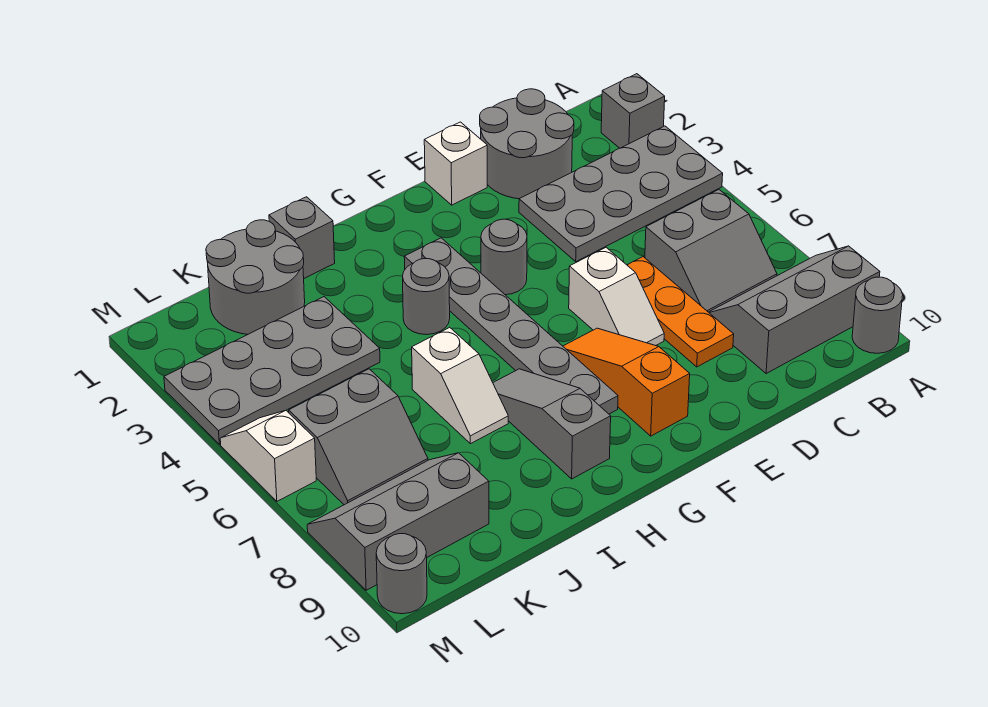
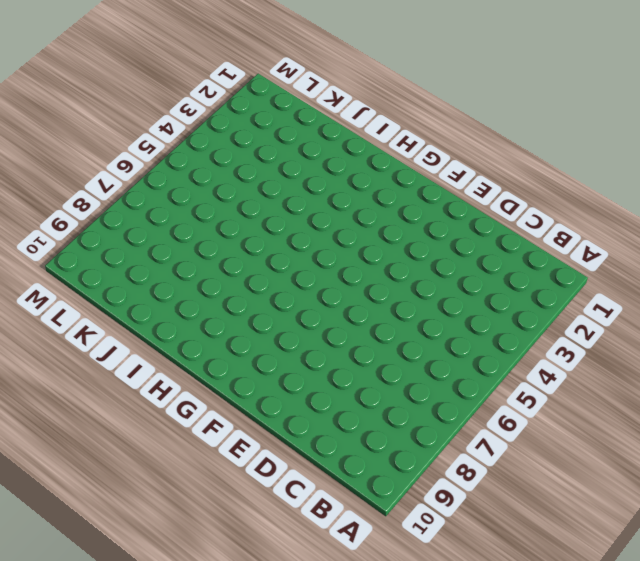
none -> grey 1x1 brick [601,74,665,148]
none -> grey 2x4 plate [519,126,723,262]
none -> grey 2x3 slope [709,246,880,374]

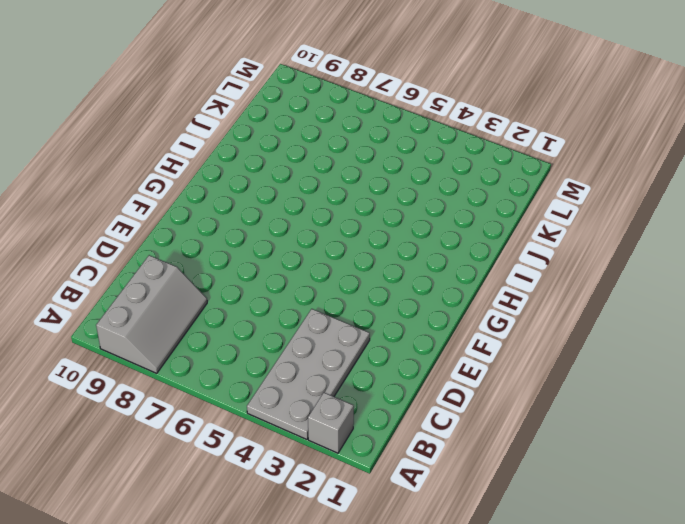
none -> grey 1x1 round brick [852,277,903,353]
none -> grey 2x2 slope [645,190,777,312]
none -> grey 2x2 round brick [480,89,574,199]

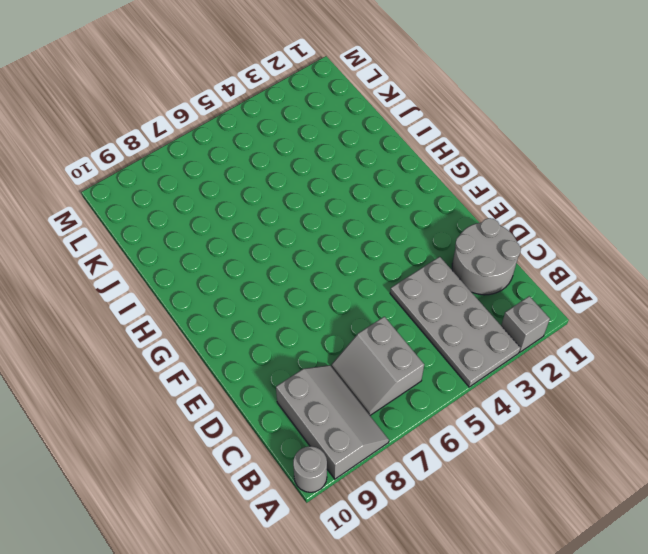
none -> orange 1x3 plate [627,257,734,367]
none -> white 1x1 brick [424,122,487,205]
none -> white 1x2 slope [569,248,664,346]

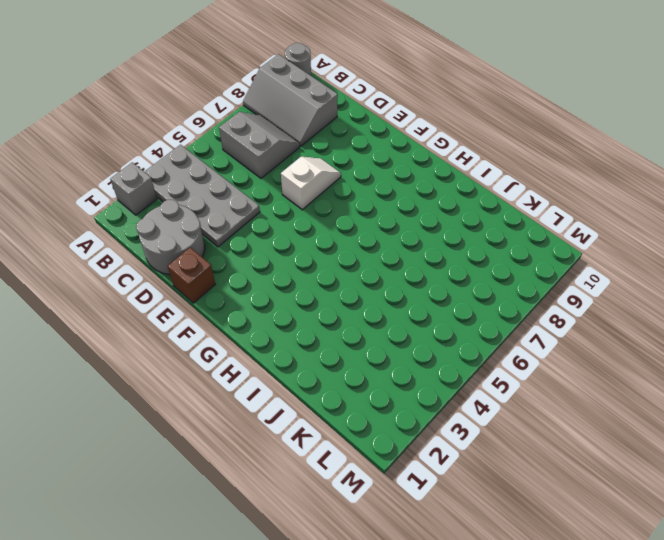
brown 1x1 brick [168,247,215,303] -> white 1x1 brick [424,122,487,205]
none -> orange 1x3 plate [627,257,734,367]
none -> grey 1x1 round brick [481,219,527,295]
none -> orange 1x3 slope [563,328,690,436]

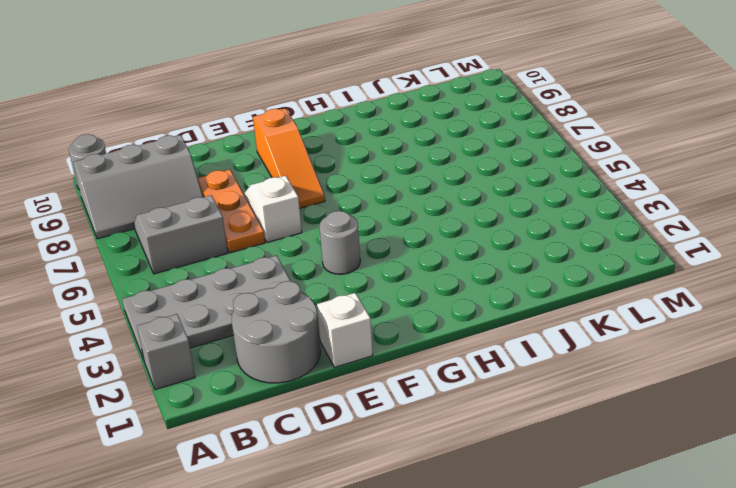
none -> grey 1x6 plate [404,238,618,414]
none -> grey 1x1 round brick [403,259,450,335]
none -> grey 1x3 slope [493,369,611,479]

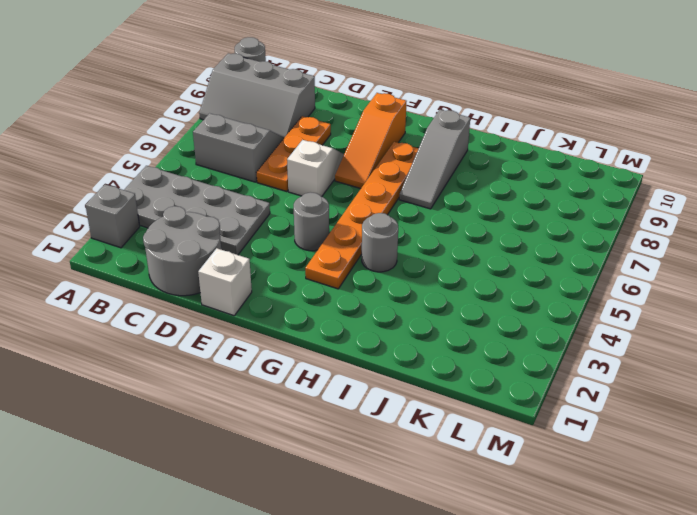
orange 1x6 plate [305,142,418,289] -> grey 1x6 plate [404,238,618,414]
none -> grey 1x1 brick [269,197,335,278]
none -> white 1x2 slope [412,327,508,444]
none -> grey 2x2 round brick [206,220,305,335]

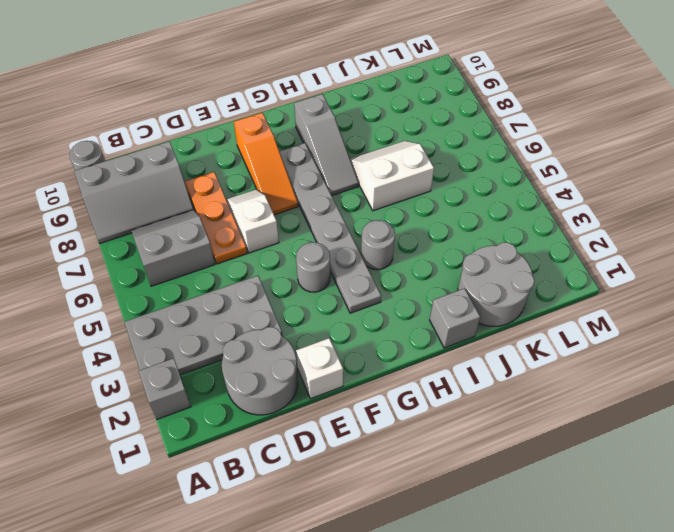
white 2x2 slope [350,141,434,211] -> white 1x2 slope [412,327,508,444]
none -> grey 2x4 plate [164,297,380,444]
none -> grey 2x2 slope [289,369,428,505]
none -> grey 2x3 slope [307,453,489,590]

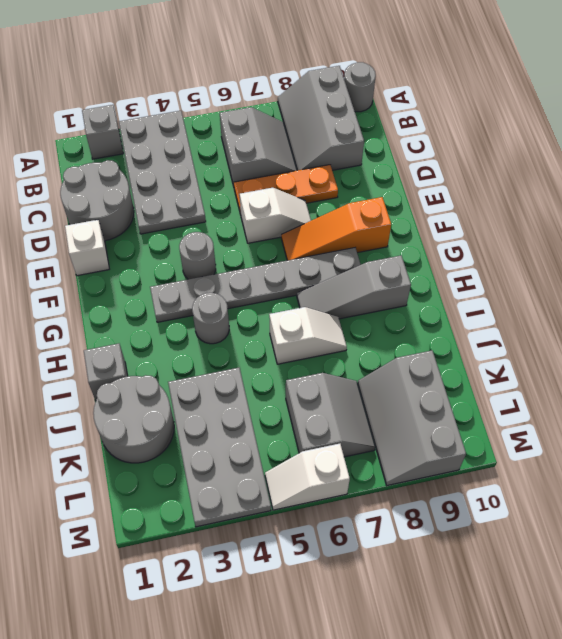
none -> grey 1x1 round brick [376,534,427,614]

